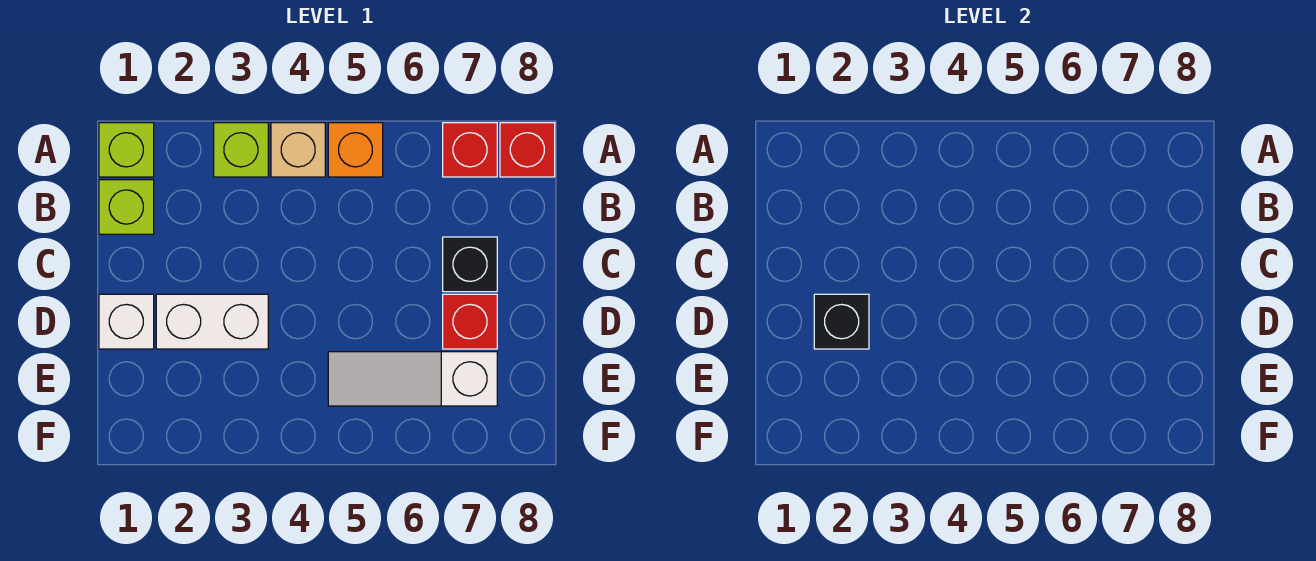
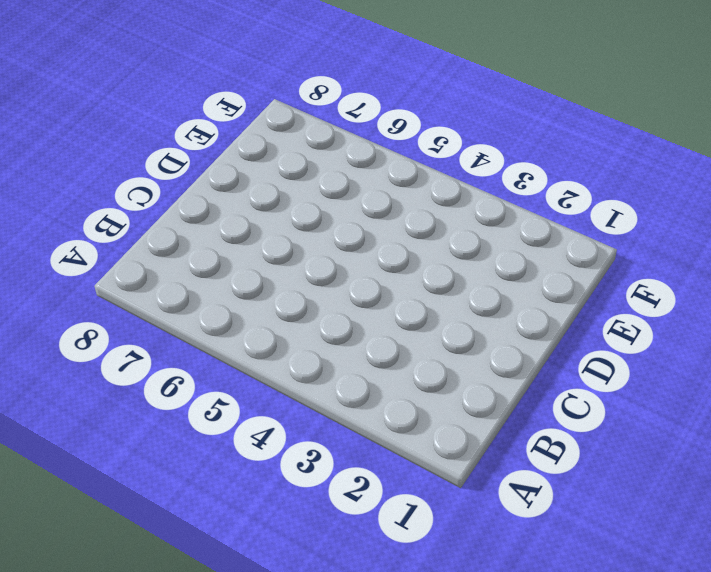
none -> lime 1x1 brick [99,123,154,177]
none -> lime 1x1 brick [214,123,268,177]
none -> tan 1x1 brick [271,123,325,177]

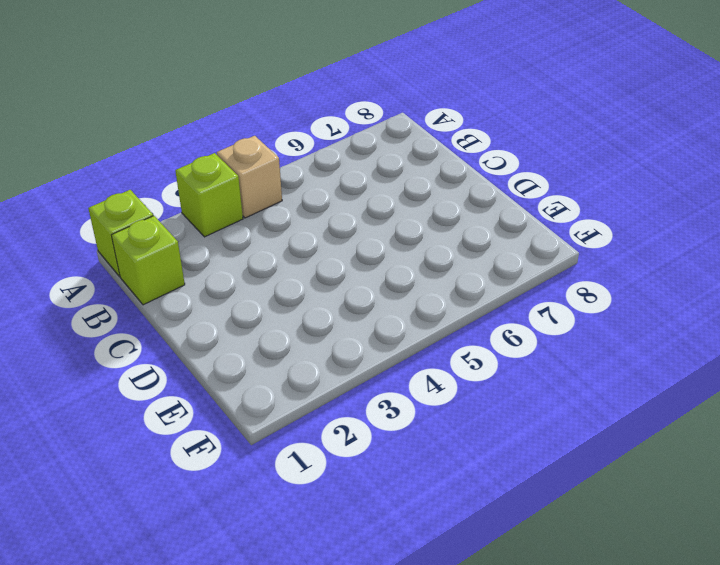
none -> orange 1x1 brick [328,123,383,177]
none -> red 1x1 brick [443,123,497,177]
none -> red 1x1 brick [500,123,555,177]

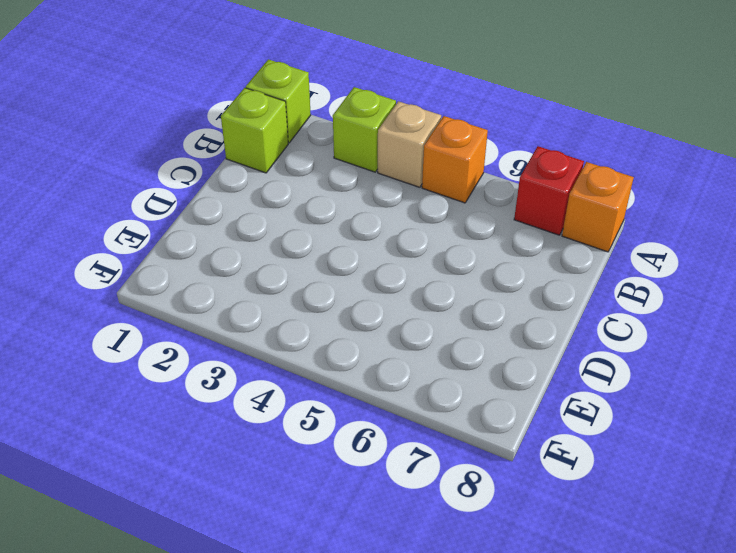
orange 1x1 brick [562,162,634,252] -> red 1x1 brick [500,123,555,177]
none -> black 1x1 brick [443,237,497,292]
none -> white 1x1 brick [99,294,154,349]
none -> white 1x2 brick [156,294,268,349]

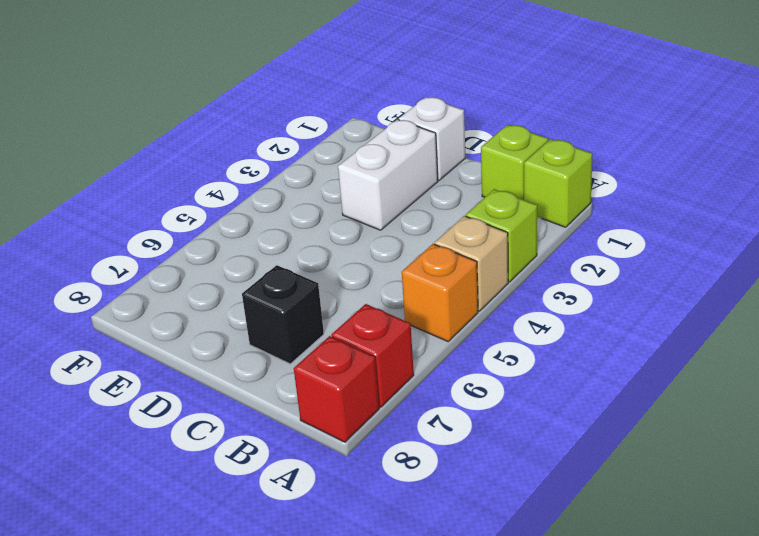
none -> red 1x1 brick [443,294,497,349]
none -> white 1x3 slope [328,352,497,406]
none -> black 1x1 brick [814,294,869,349]

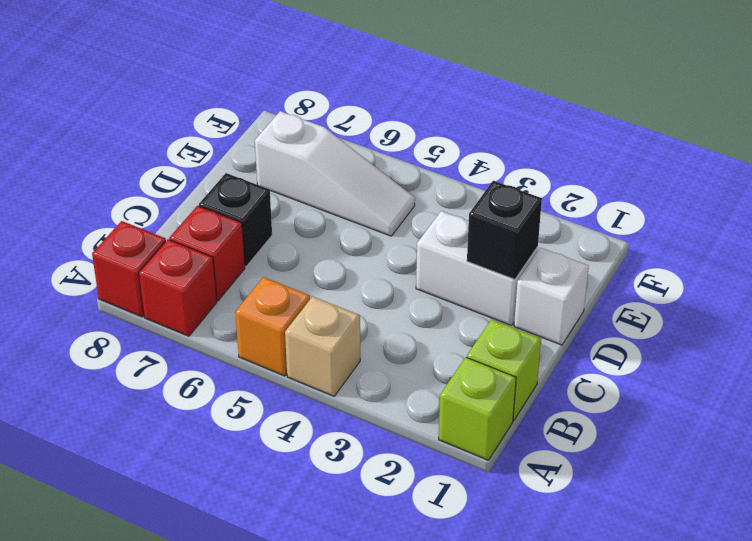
red 1x1 brick [169,206,245,301] -> red 1x1 brick moved to [443,294,497,349]
none -> lime 1x1 brick [214,123,268,177]

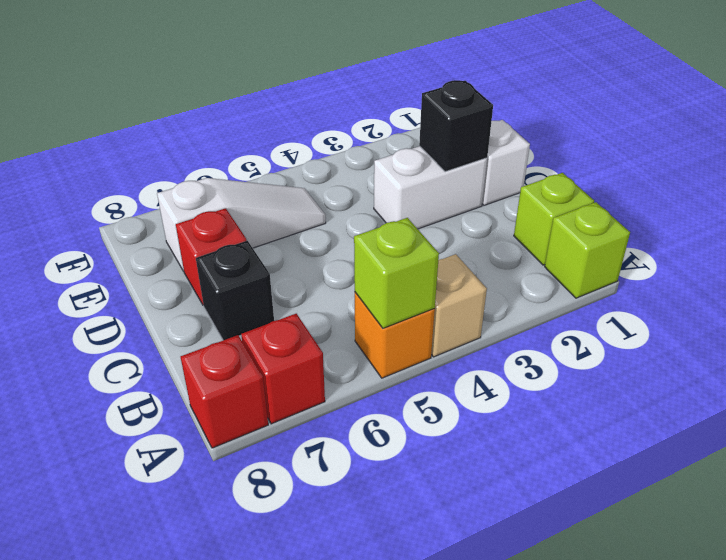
lime 1x1 brick [354,218,439,328] -> lime 1x1 brick moved to [214,123,268,177]

